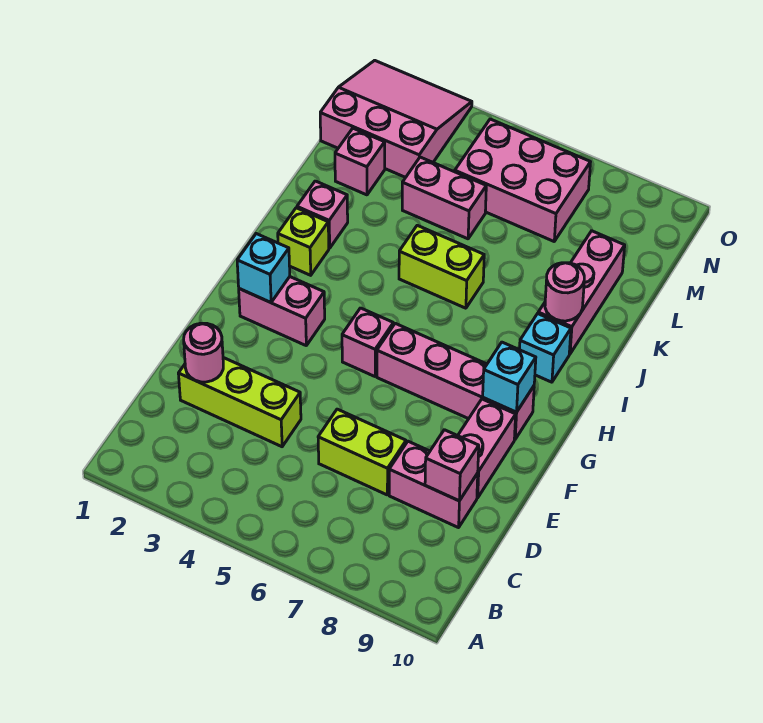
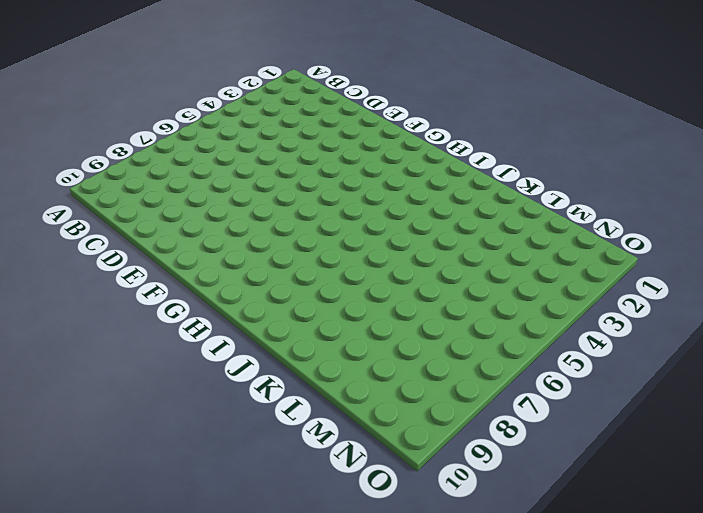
none -> lime 1x3 brick [178,358,301,447]
none -> lime 1x2 brick [318,409,406,495]
none -> pink 1x2 brick [389,441,478,528]

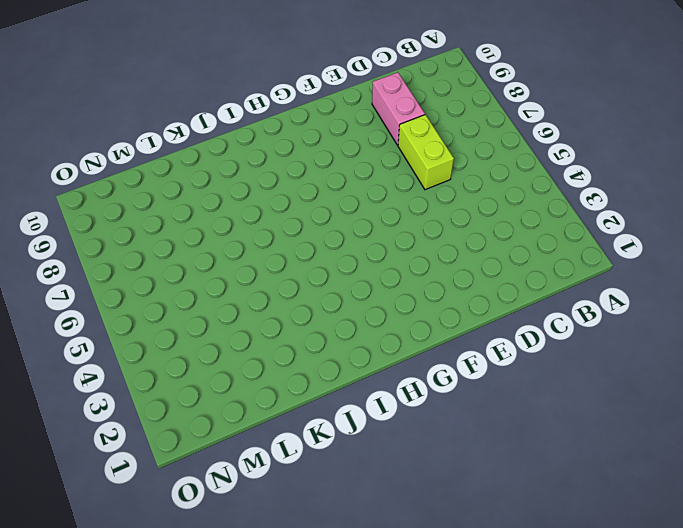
none -> lime 1x3 brick [178,358,301,447]
none -> pink 1x2 brick [458,399,516,498]
none -> pink 1x2 brick [239,277,325,345]

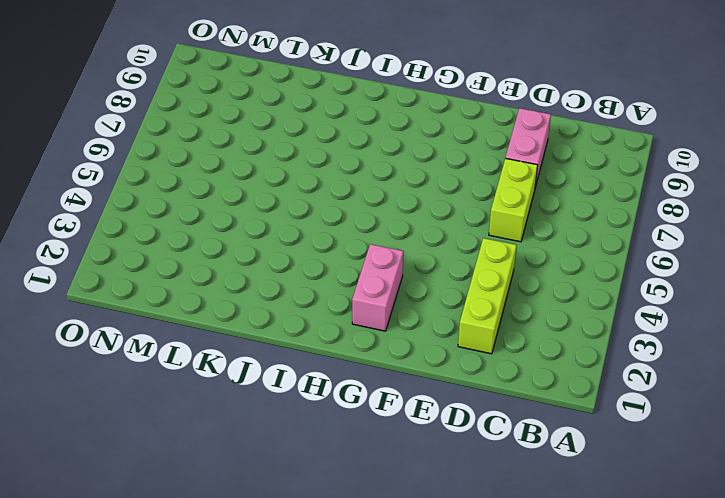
none -> pink 1x2 brick [458,399,516,498]
none -> pink 1x1 brick [342,308,393,376]
none -> pink 1x4 brick [377,323,534,439]

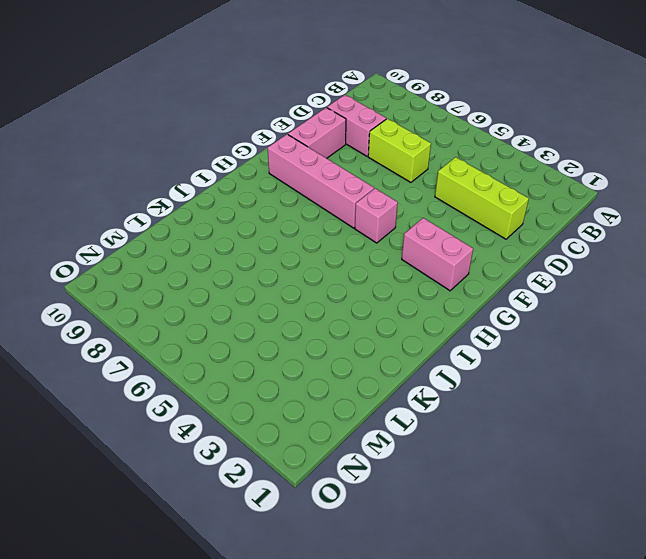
none -> lime 1x1 brick [278,208,329,275]
none -> cyan 1x1 brick [520,314,571,382]
none -> pink 1x1 brick [297,181,348,248]

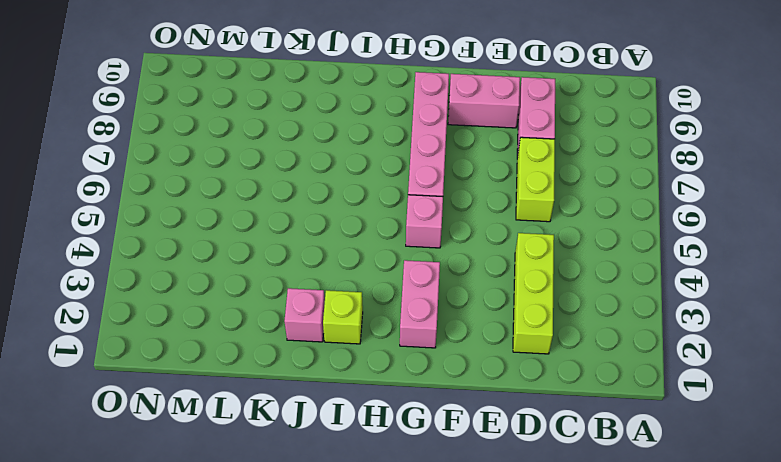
none -> cyan 1x1 brick [520,314,571,382]
none -> lime 1x2 brick [399,225,484,308]
none -> pink 1x3 brick [538,231,625,354]

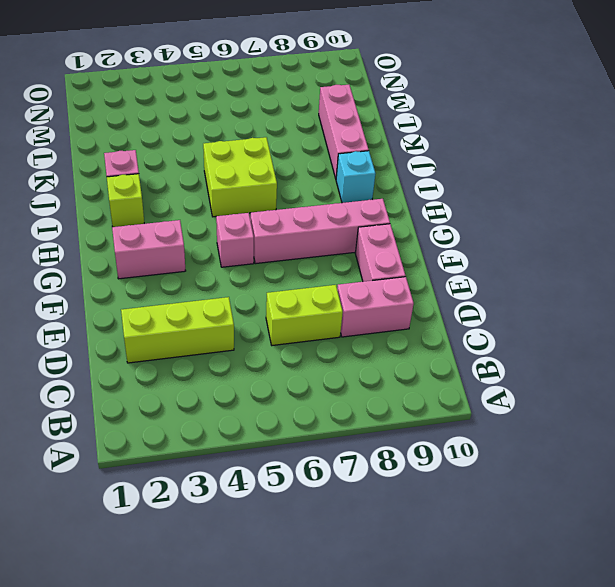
lime 2x2 brick [203,137,277,217] -> lime 1x2 brick [399,225,484,308]
none -> pink 1x1 brick [335,128,385,195]
none -> pink 1x2 brick [402,157,486,239]
none -> pink 3x3 slope [320,60,472,177]

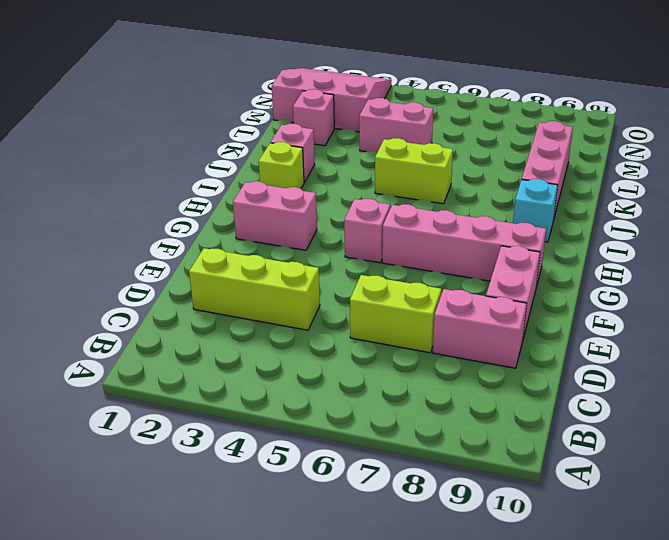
none -> pink 2x3 brick [455,119,590,241]
none -> pink 1x1 round brick [184,323,223,382]
none -> pink 1x1 brick [425,430,479,501]

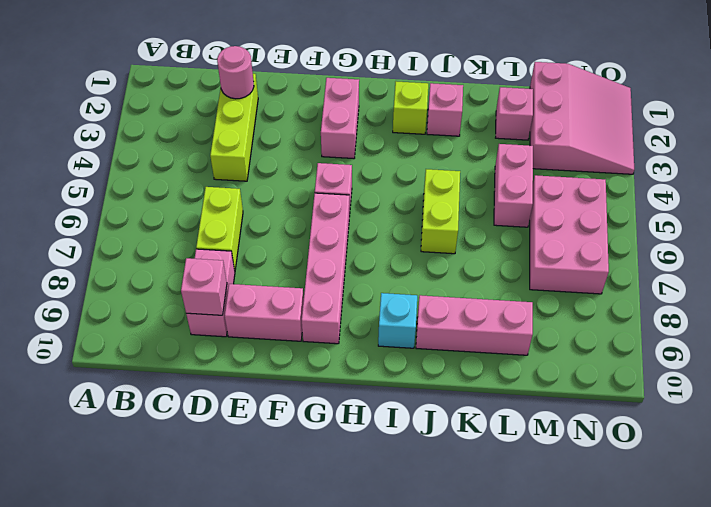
none -> cyan 1x1 brick [237,234,290,303]
none -> cyan 1x1 brick [483,342,536,412]
none -> pink 1x1 round brick [545,263,584,321]

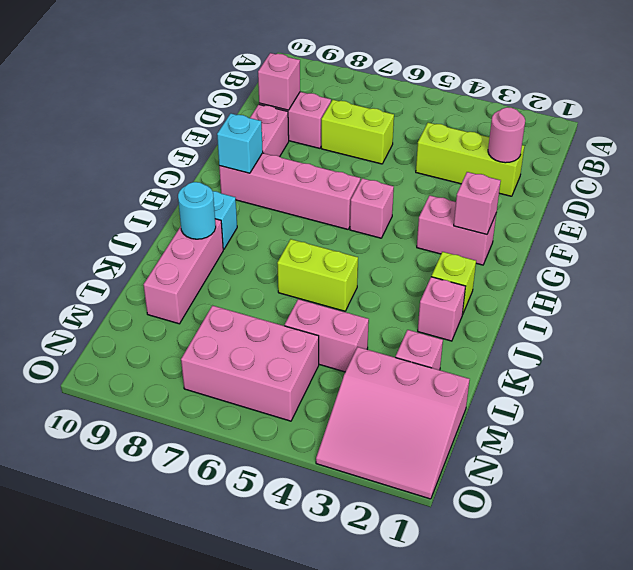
pink 1x1 brick [454,172,501,235] -> cyan 1x1 brick [237,234,290,303]
cyan 1x1 round brick [178,182,216,239] -> pink 1x1 round brick [545,263,584,321]

